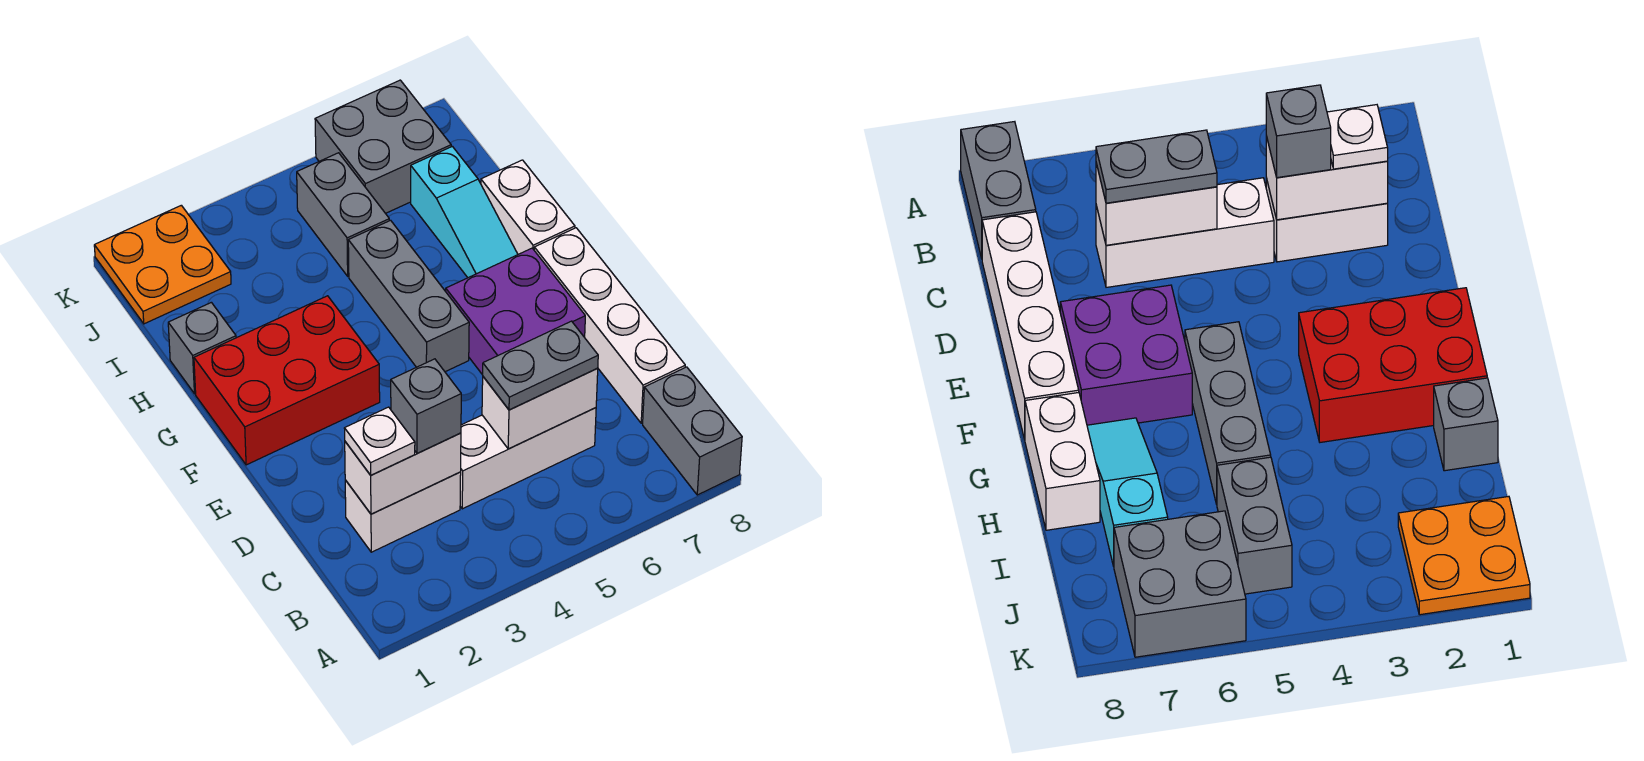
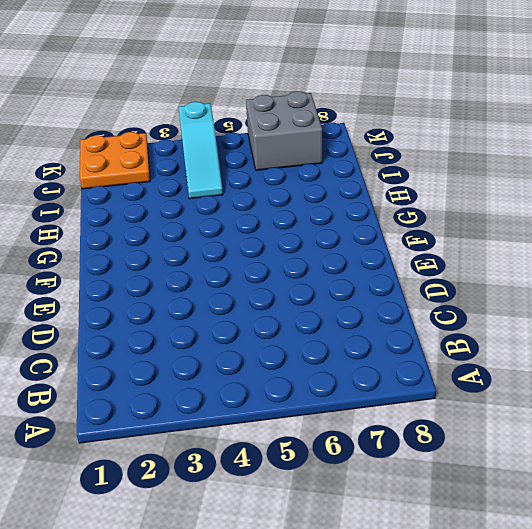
cyan 1x3 slope [179,102,223,199] -> cyan 1x3 slope moved to [411,146,518,278]
none -> grey 1x2 brick [643,367,742,495]
none -> white 1x2 brick [345,472,461,552]
none -> white 1x3 brick [460,408,596,509]

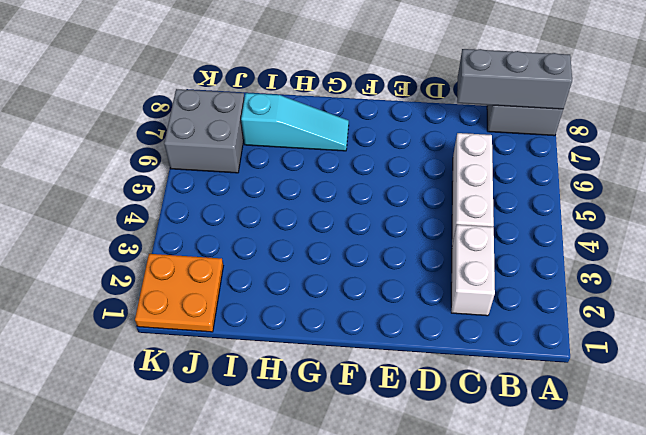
grey 1x3 brick [457,49,572,109] -> grey 1x3 brick moved to [348,220,469,372]
none -> white 1x4 brick [534,228,685,423]
none -> purple 2x2 brick [446,248,585,375]
none -> red 2x3 brick [194,296,380,465]

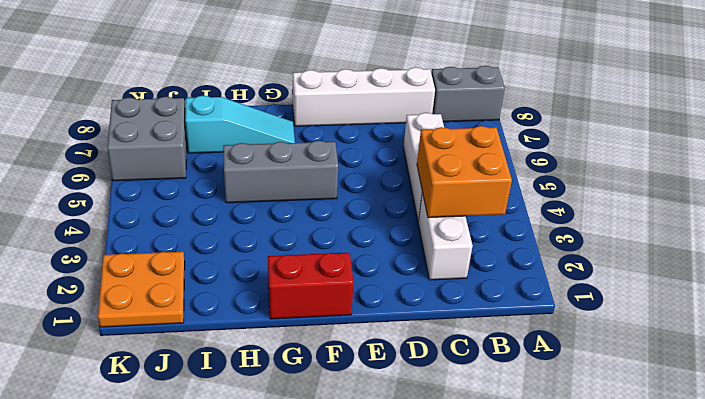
orange 2x2 brick [417,126,512,218] -> white 1x2 brick [345,433,461,514]
red 1x2 brick [268,253,354,319] -> red 2x3 brick [194,296,380,465]
none -> purple 2x2 brick [446,248,585,375]
none -> white 1x2 brick [481,160,575,254]
none -> grey 1x1 brick [168,302,236,394]

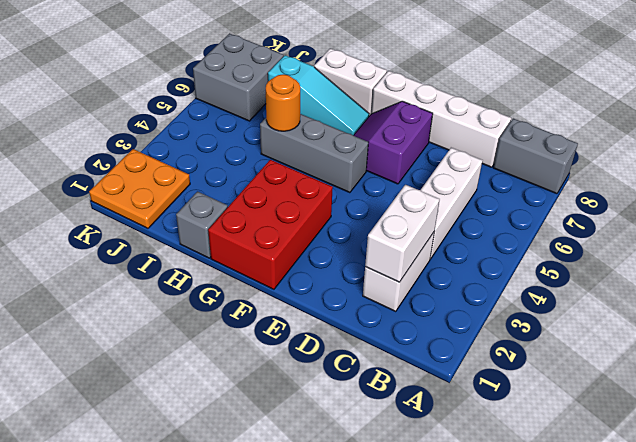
purple 2x2 slope [353,101,433,184] -> purple 2x2 brick [446,248,585,375]
orange 1x1 round brick [266,74,300,131] -> none
none -> grey 1x2 brick [297,153,389,276]
none -> white 1x2 brick [482,369,598,449]
none -> white 1x1 plate [344,407,415,475]

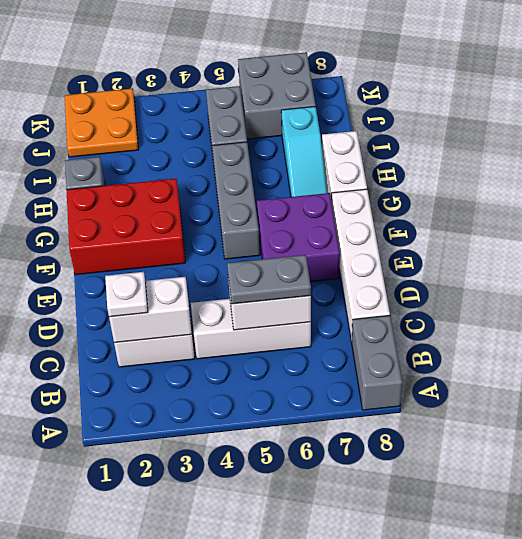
none -> grey 1x1 brick [391,359,461,454]

